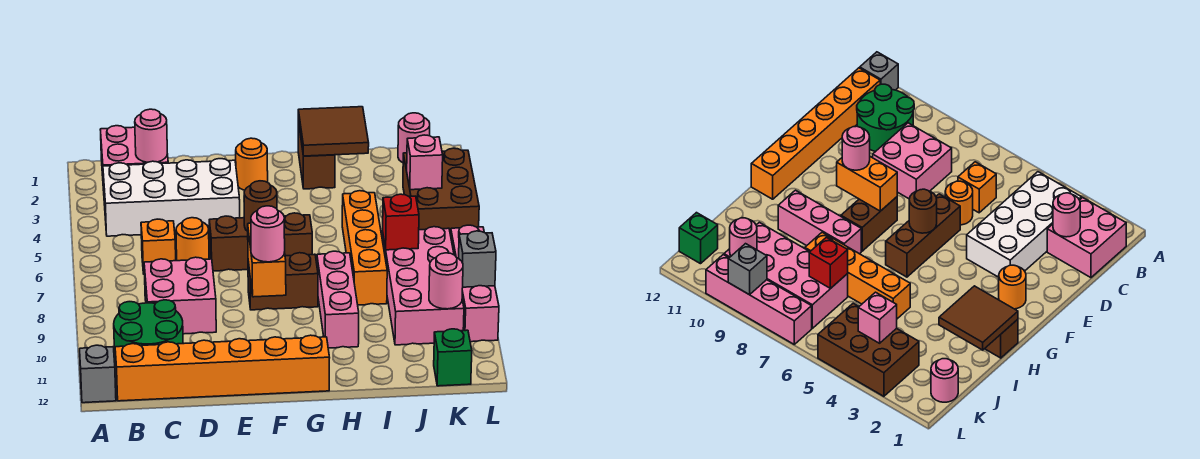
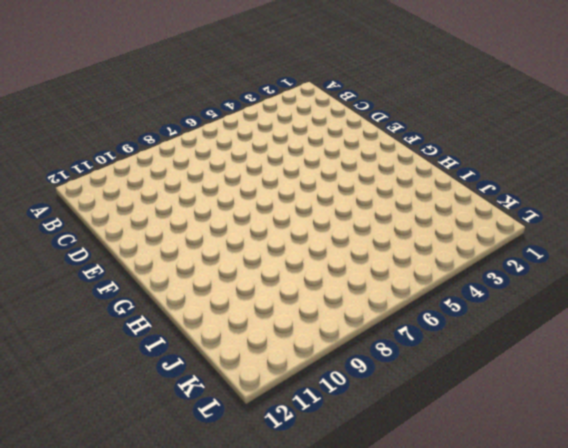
none -> grey 1x1 brick [80,345,116,403]
none -> pink 2x2 brick [100,126,168,190]
none -> white 2x4 brick [103,159,240,236]

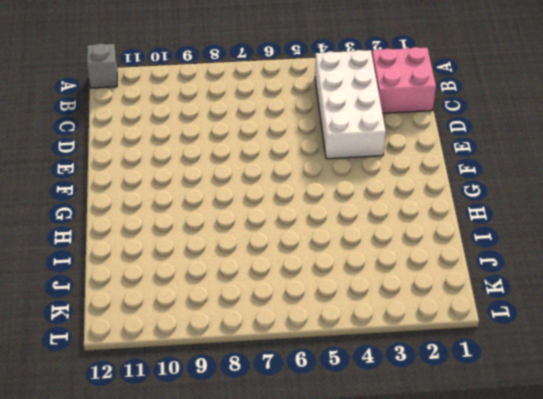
none -> green 2x2 round brick [114,300,183,362]
none -> orange 1x6 brick [115,335,330,401]
none -> orange 1x1 brick [141,219,176,274]

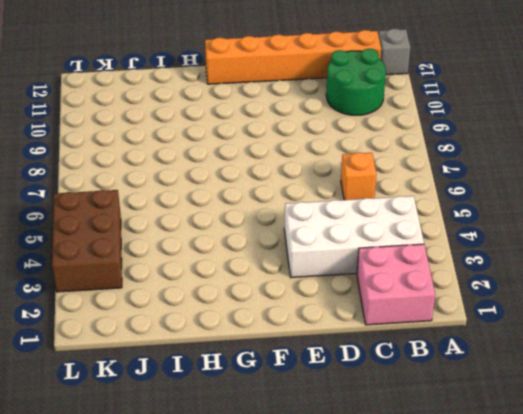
none -> pink 2x2 brick [144,257,216,334]
none -> orange 1x1 round brick [176,218,209,261]
none -> brown 1x3 brick [209,213,312,271]

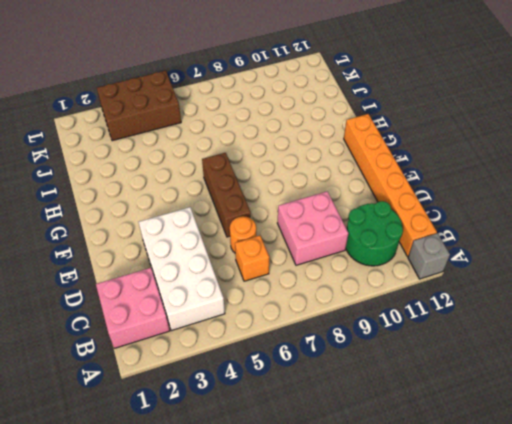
none -> orange 1x1 round brick [236,138,268,190]
none -> brown 1x2 brick [248,253,318,310]
none -> brown 1x2 brick [298,121,335,189]

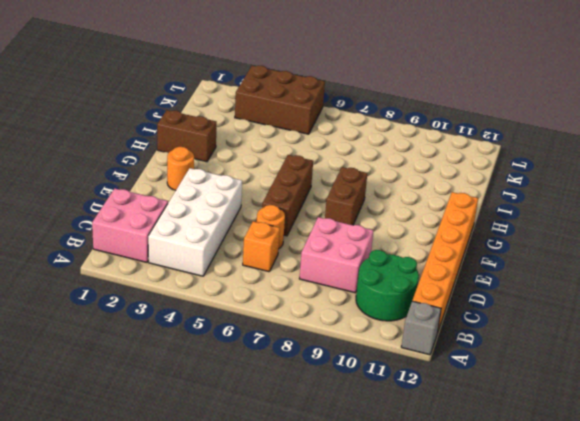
none -> pink 1x3 brick [317,251,359,348]
none -> orange 1x4 brick [342,191,387,305]
none -> pink 2x4 brick [382,227,464,345]

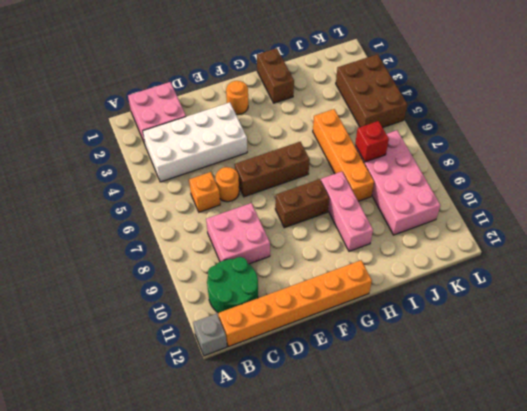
none -> pink 1x1 round brick [398,113,430,163]
none -> green 1x1 brick [434,329,472,386]
none -> pink 1x4 brick [451,225,499,342]

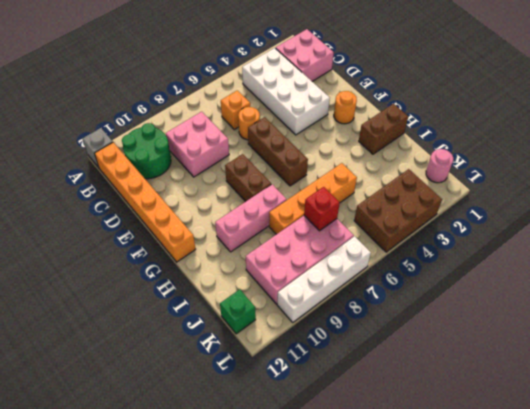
white 1x4 brick [277,236,371,322] -> pink 1x4 brick [451,225,499,342]
none -> pink 1x1 round brick [135,109,167,162]
none -> brown 1x1 round brick [244,181,277,231]
none -> orange 1x2 brick [248,223,286,297]

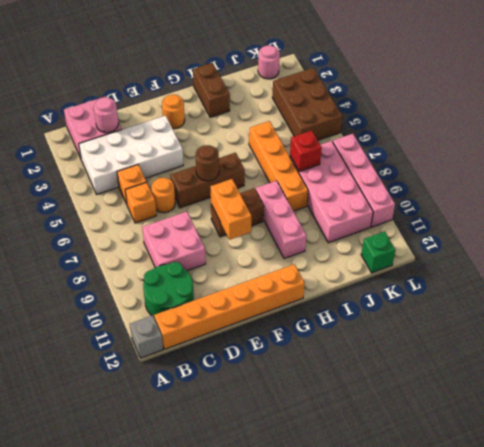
orange 1x1 brick [117,165,146,204] -> none
none -> brown 2x2 tile [298,107,369,156]
none -> pink 1x1 brick [407,135,443,190]
none -> pink 1x1 round brick [429,253,463,309]

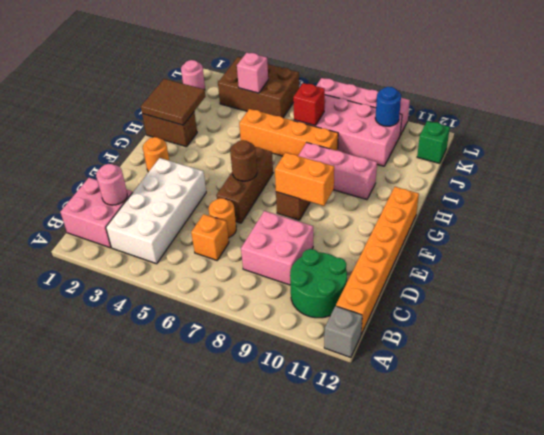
blue 1x1 round brick [375,87,401,126] -> pink 1x1 round brick [429,253,463,309]
none -> grey 1x1 brick [459,231,496,287]
none -> pink 1x1 round brick [251,206,285,262]

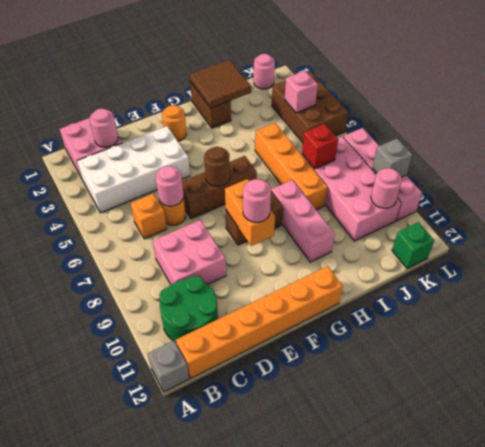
pink 1x1 round brick [156,166,184,206] -> none

